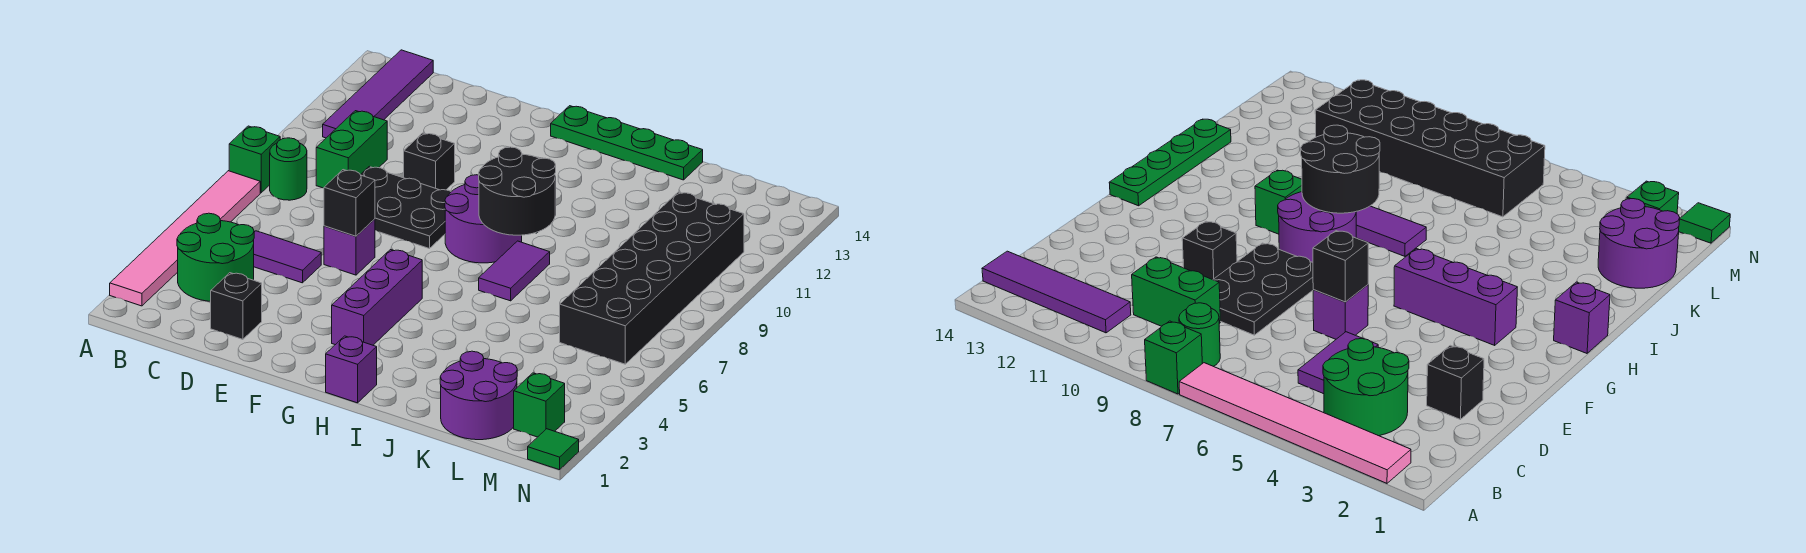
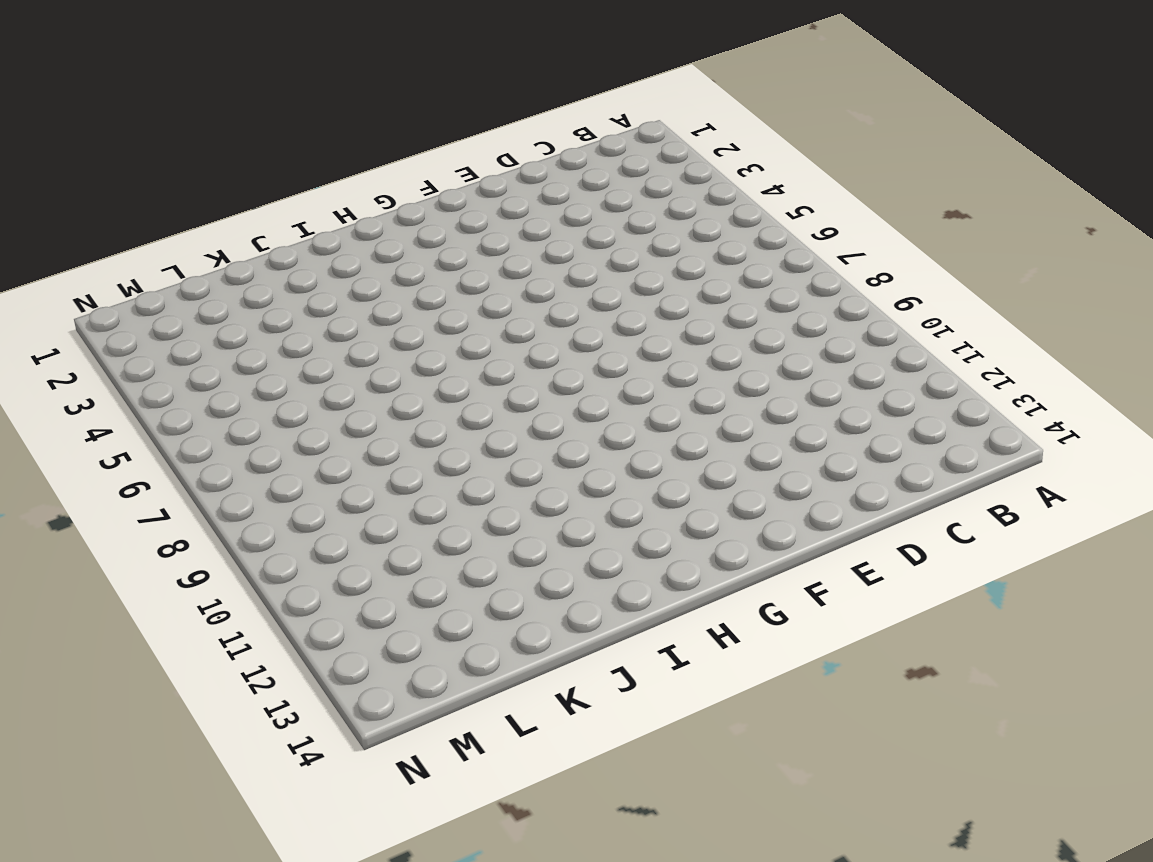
none -> pink 1x6 tile [110,171,260,306]
none -> green 1x1 brick [229,126,280,193]
none -> green 2x2 round brick [177,213,254,301]

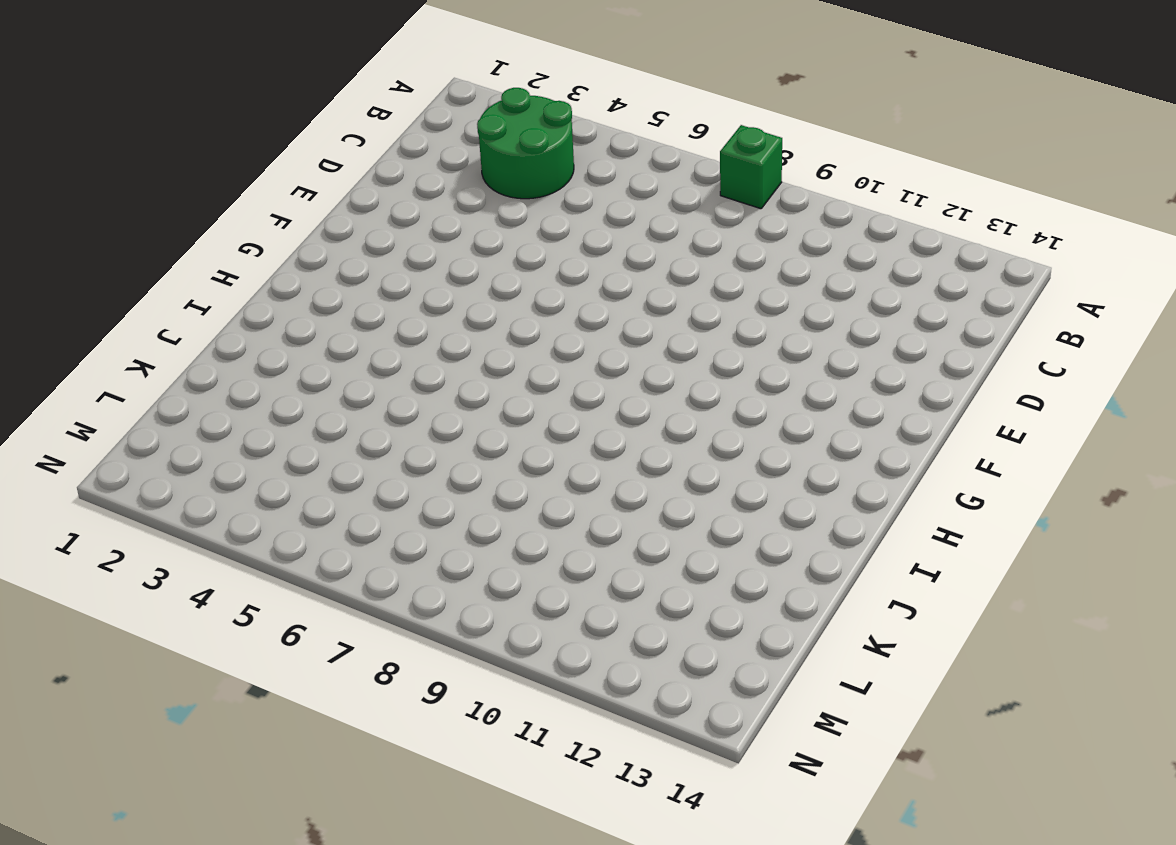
none -> pink 1x6 tile [110,171,260,306]
none -> green 1x1 round brick [270,138,307,200]
none -> purple 1x4 tile [323,50,433,138]

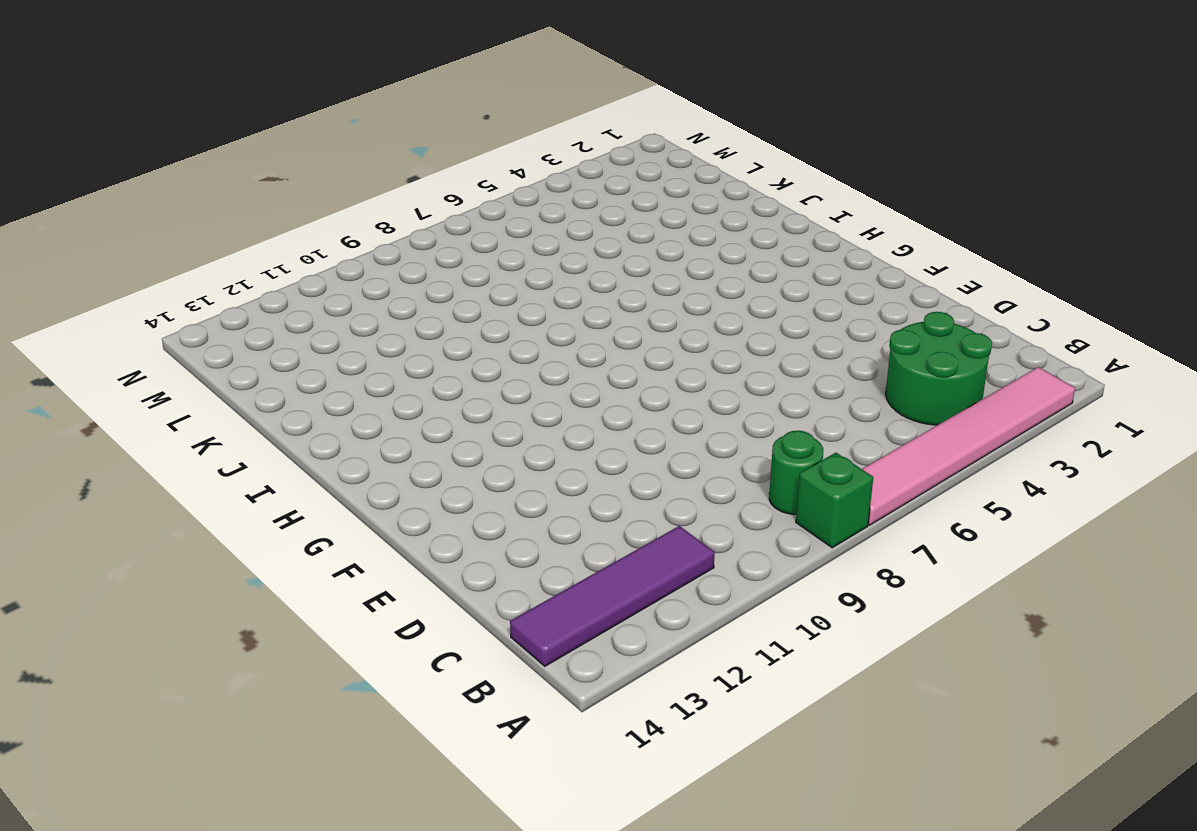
none -> purple 1x2 tile [254,231,321,283]
none -> green 1x2 brick [316,111,387,188]
none -> black 1x1 brick [211,273,262,339]

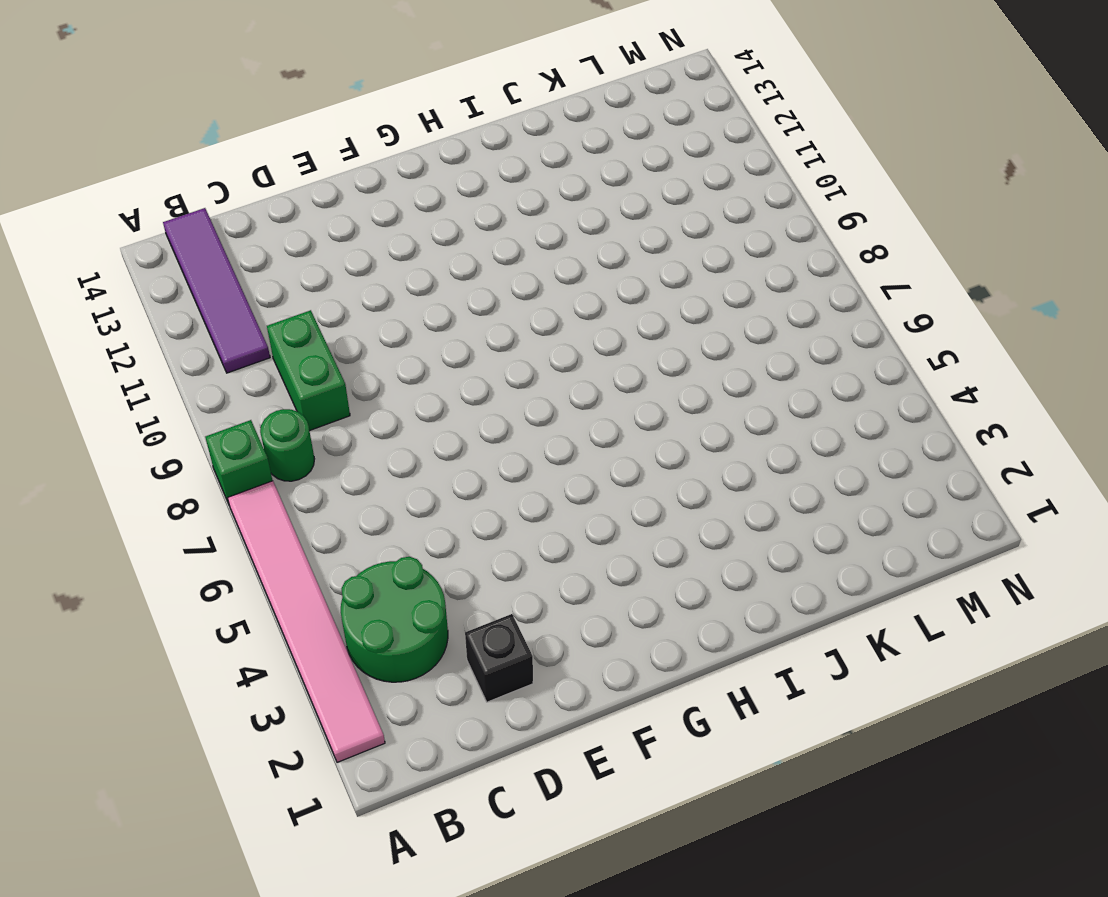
none -> purple 1x2 tile [254,231,321,283]
none -> black 2x3 plate [361,167,451,249]
none -> purple 1x1 brick [324,219,375,275]

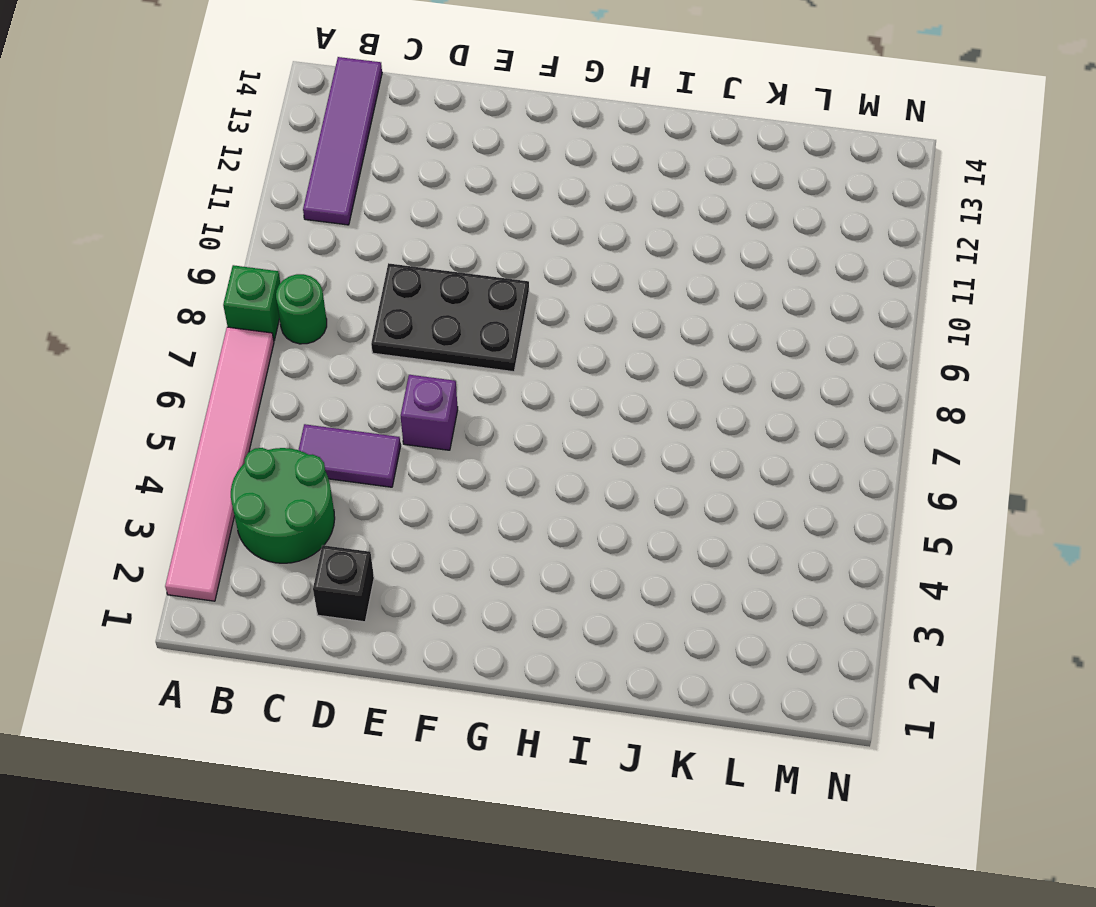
none -> green 1x2 brick [316,111,387,188]
none -> black 1x1 brick [404,133,455,190]
none -> purple 1x3 brick [332,250,422,345]

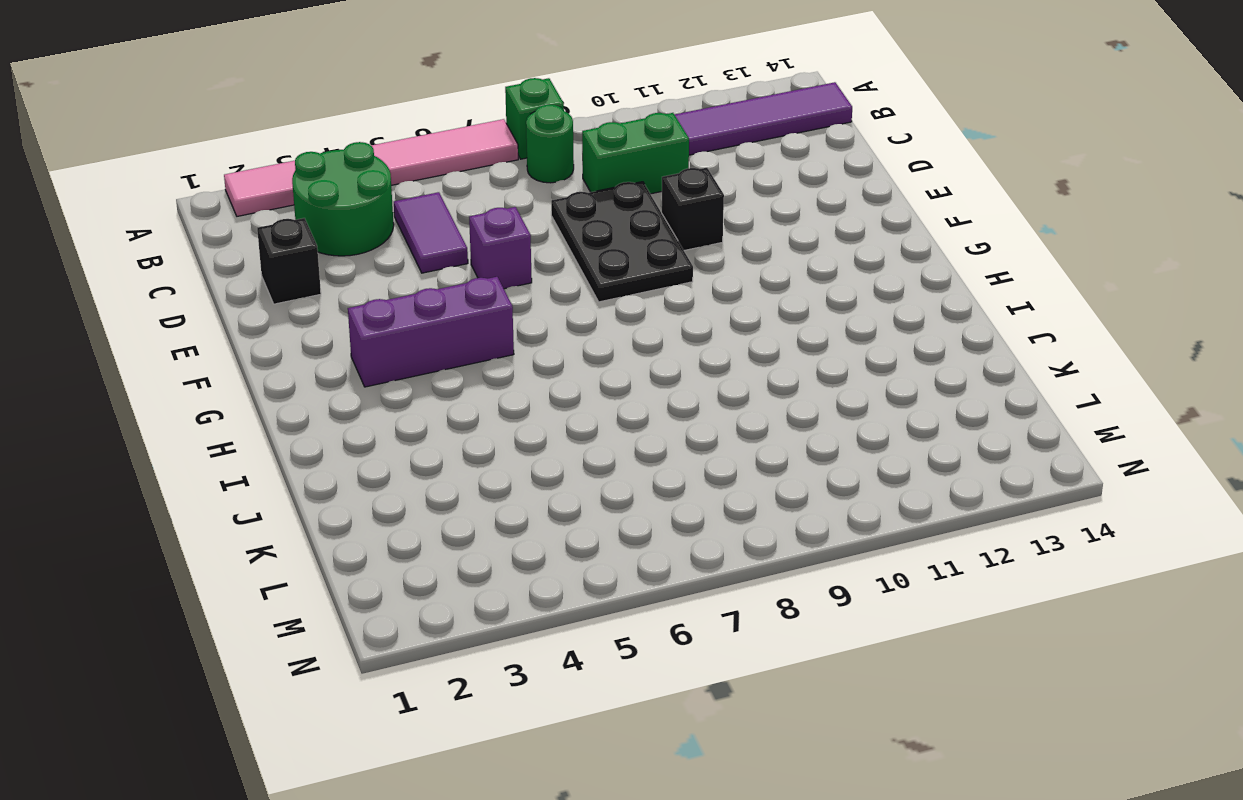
none -> purple 2x2 round brick [445,175,522,263]
none -> green 1x4 plate [551,106,703,180]
none -> purple 1x1 brick [326,336,377,403]

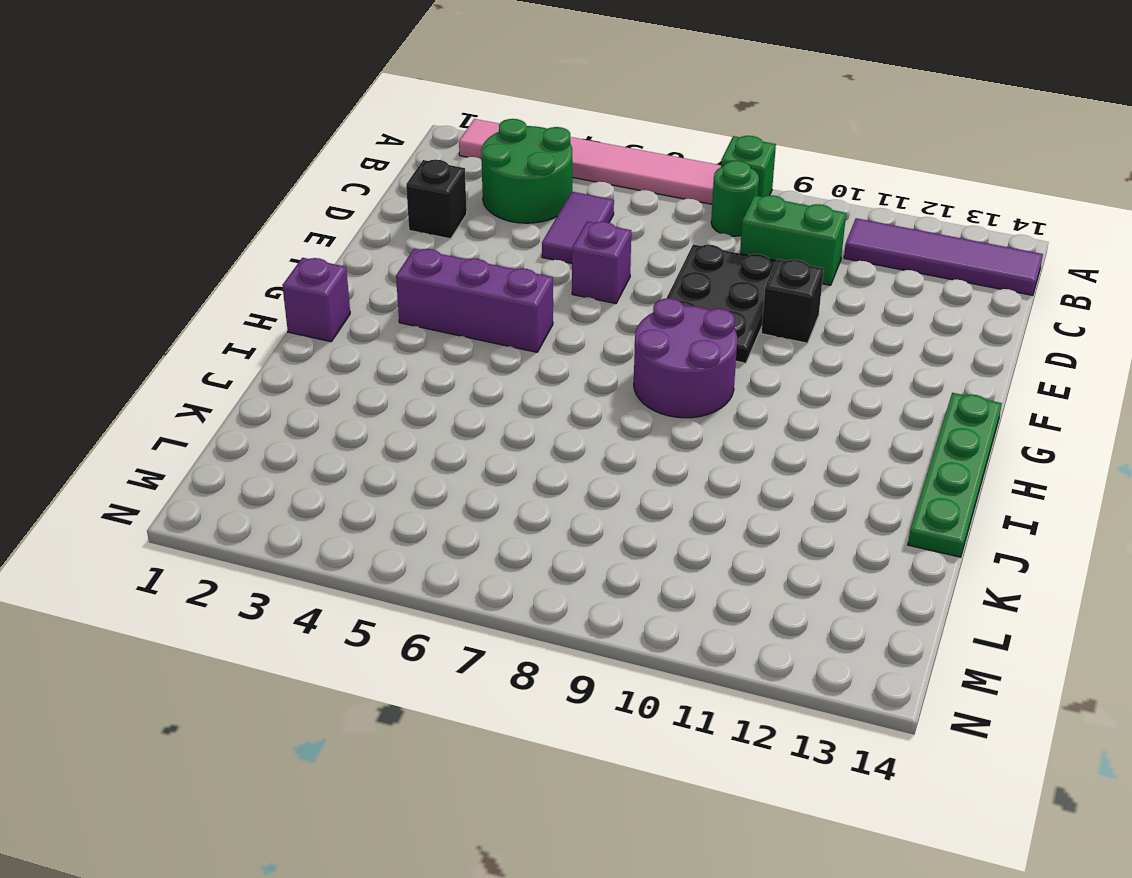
none -> green 1x1 brick [1255,170,1302,234]
none -> purple 1x2 tile [479,241,550,301]
none -> purple 2x2 round brick [440,351,517,440]

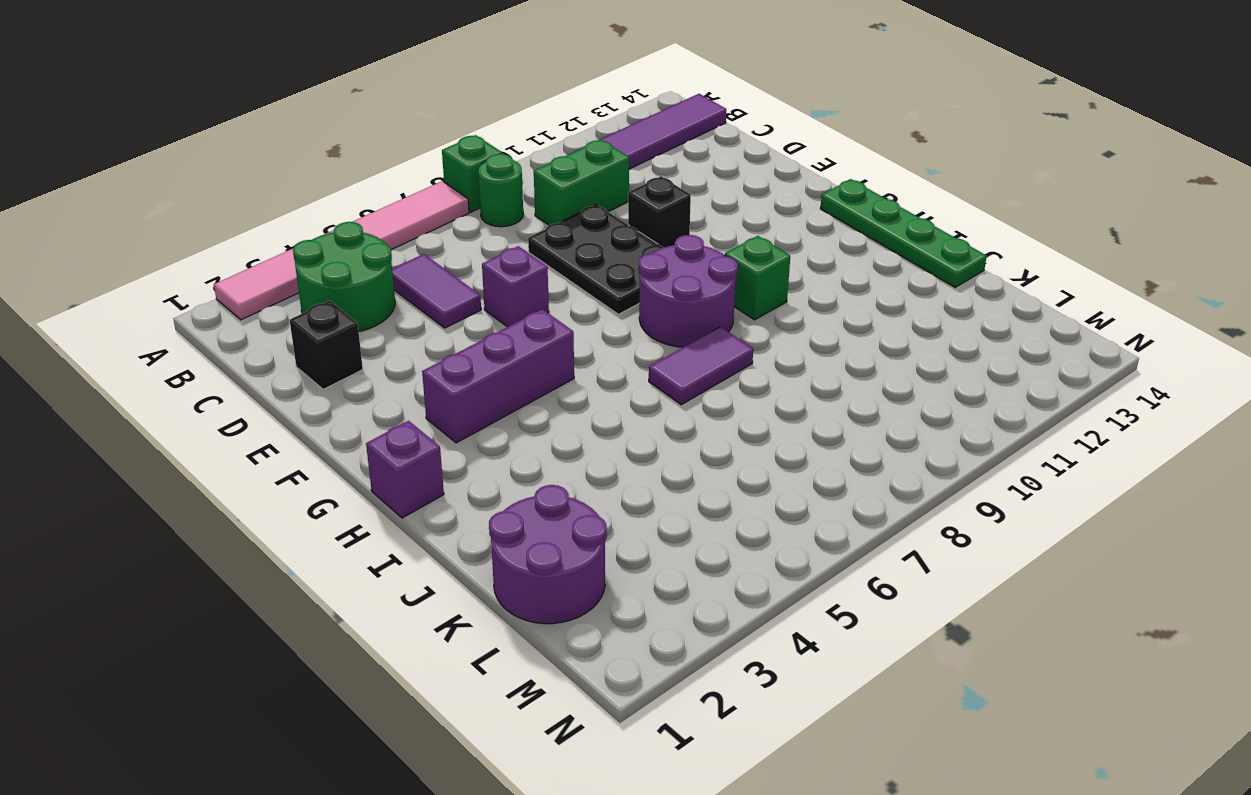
none -> black 2x6 brick [560,192,744,364]
none -> green 1x1 brick [514,373,565,437]
none -> green 1x1 tile [528,429,579,470]

